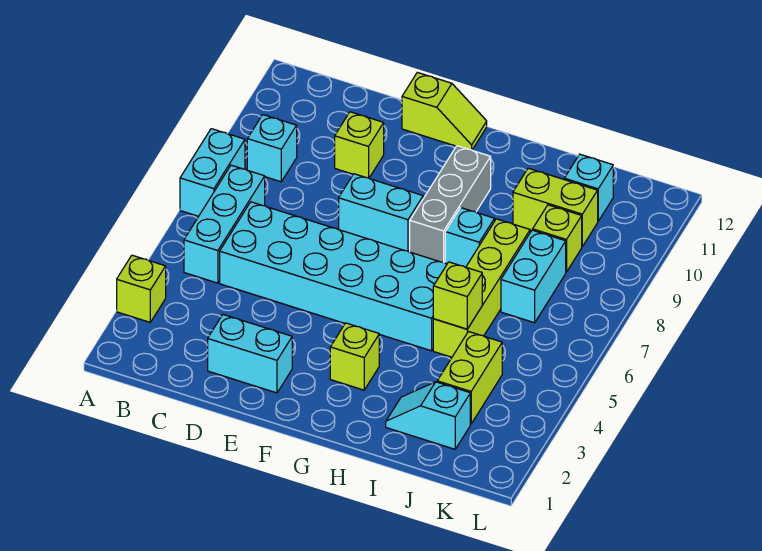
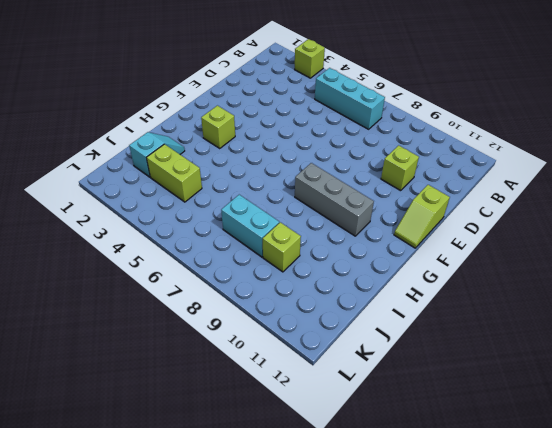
none -> cyan 1x2 brick [180,129,245,216]
none -> cyan 1x1 brick [247,115,297,182]
none -> cyan 2x6 brick [220,202,447,351]

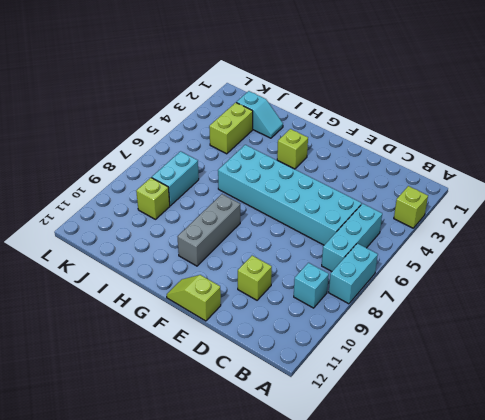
none -> cyan 1x2 brick [208,315,292,393]
none -> cyan 1x2 brick [339,174,423,252]
none -> cyan 1x1 brick [445,208,495,267]

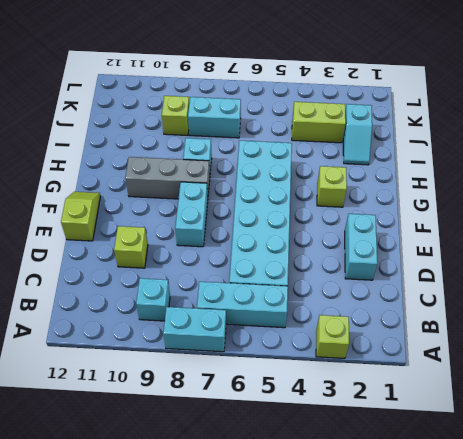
none -> lime 1x4 brick [433,219,530,357]
none -> lime 1x2 brick [513,168,598,246]
none -> cyan 1x1 brick [564,154,613,221]

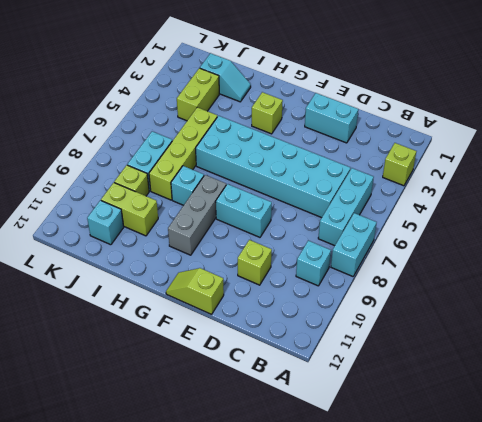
none -> lime 1x1 brick [433,262,482,329]

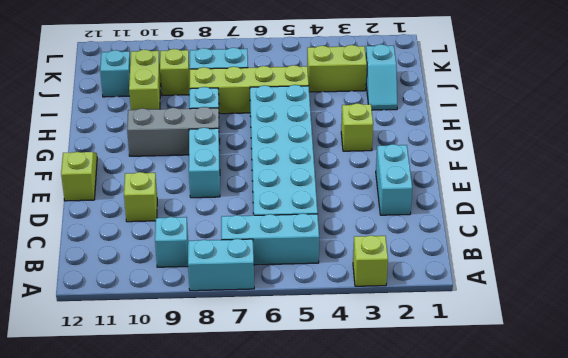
none -> lime 1x1 brick [433,262,482,329]

